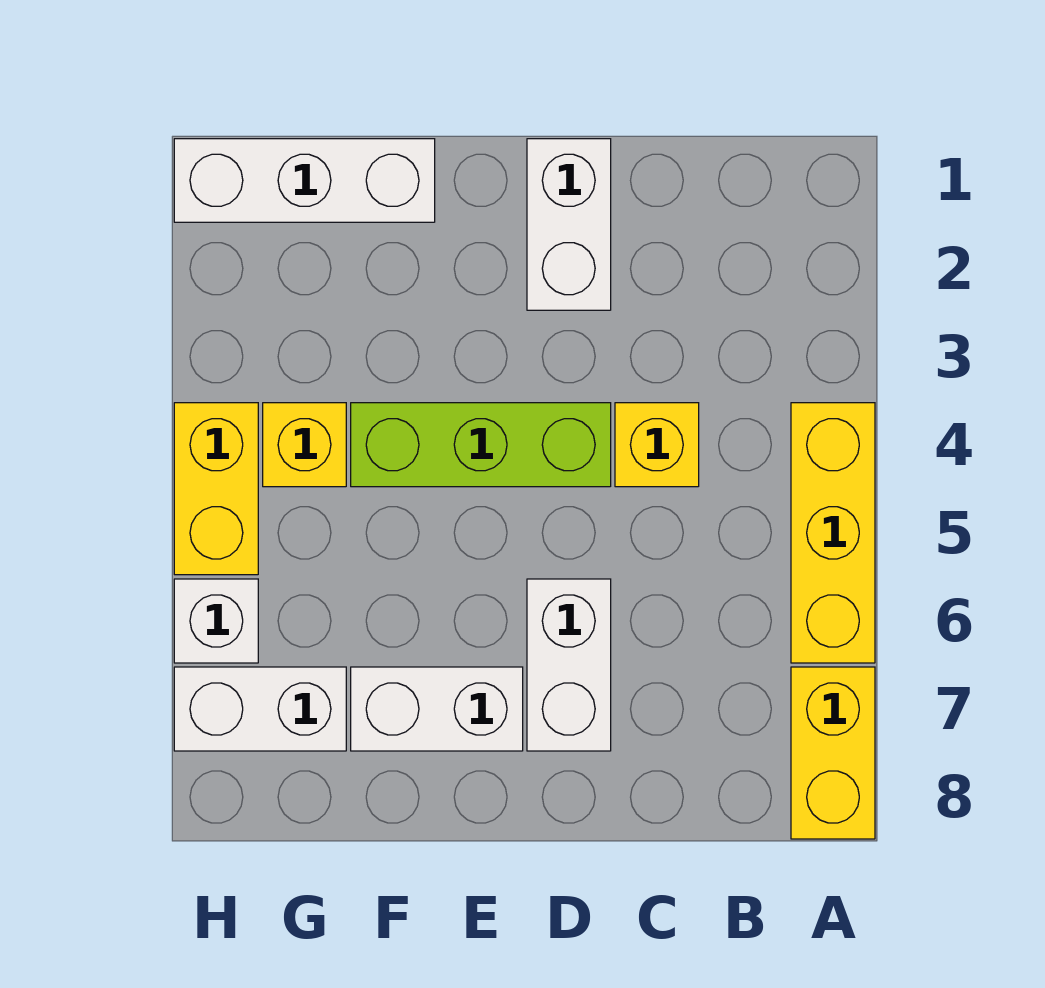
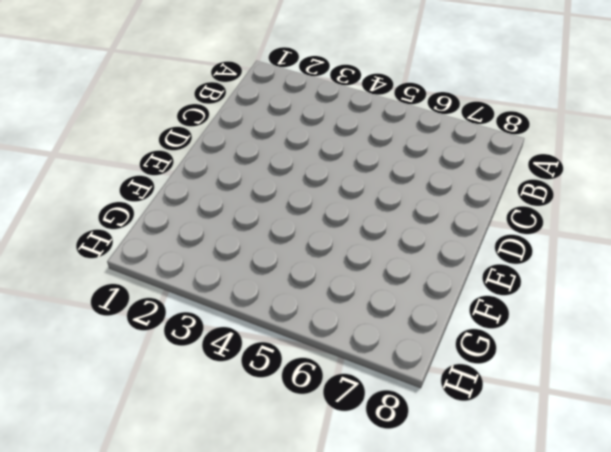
none -> yellow 1x3 brick [791,403,875,663]
none -> yellow 1x2 brick [791,667,875,839]
none -> yellow 1x1 brick [615,403,699,487]

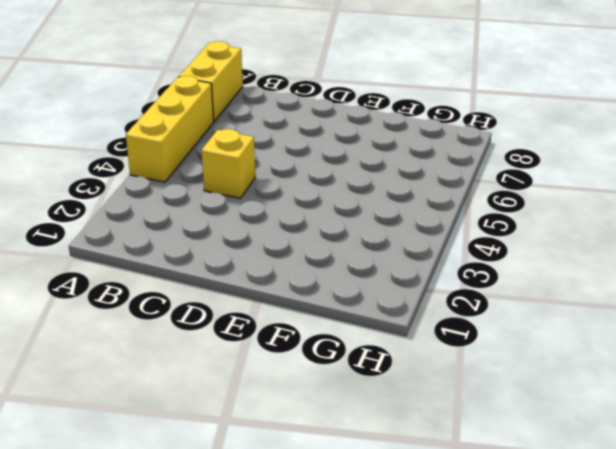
none -> white 1x2 brick [527,139,611,310]
none -> lime 1x3 brick [351,403,611,487]
none -> white 1x2 brick [527,579,611,751]

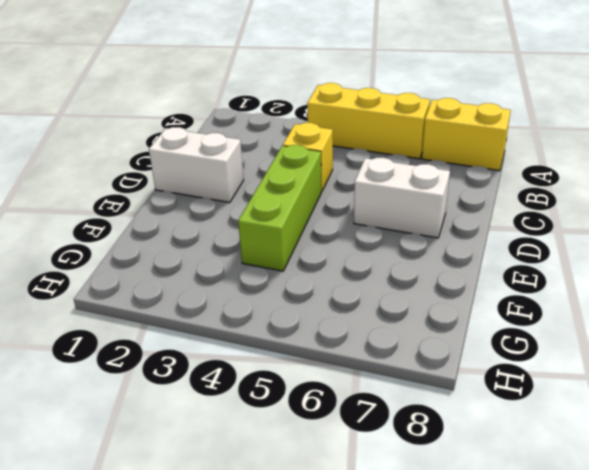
none -> white 1x2 brick [351,667,523,751]
none -> white 1x3 brick [174,139,435,222]
none -> yellow 1x1 brick [263,403,346,487]

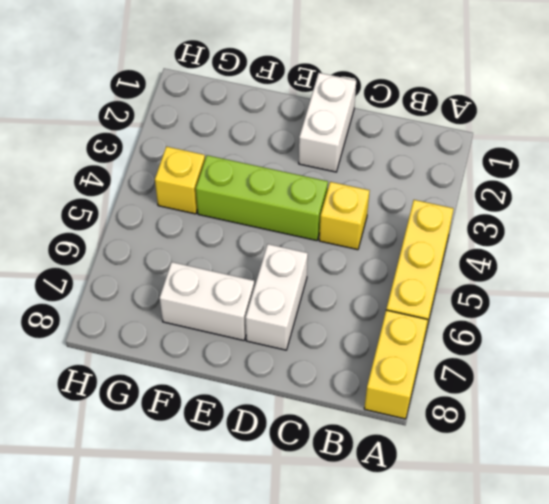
none -> white 1x3 brick [174,139,435,222]
none -> white 1x2 brick [174,667,346,751]
none -> yellow 1x2 brick [174,403,258,575]

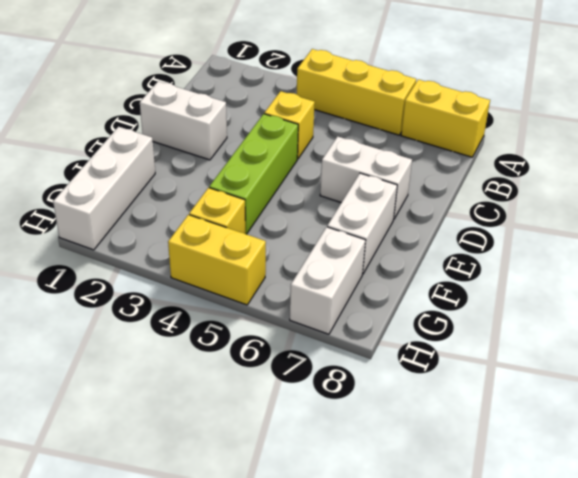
none -> white 1x1 brick [174,579,258,663]

